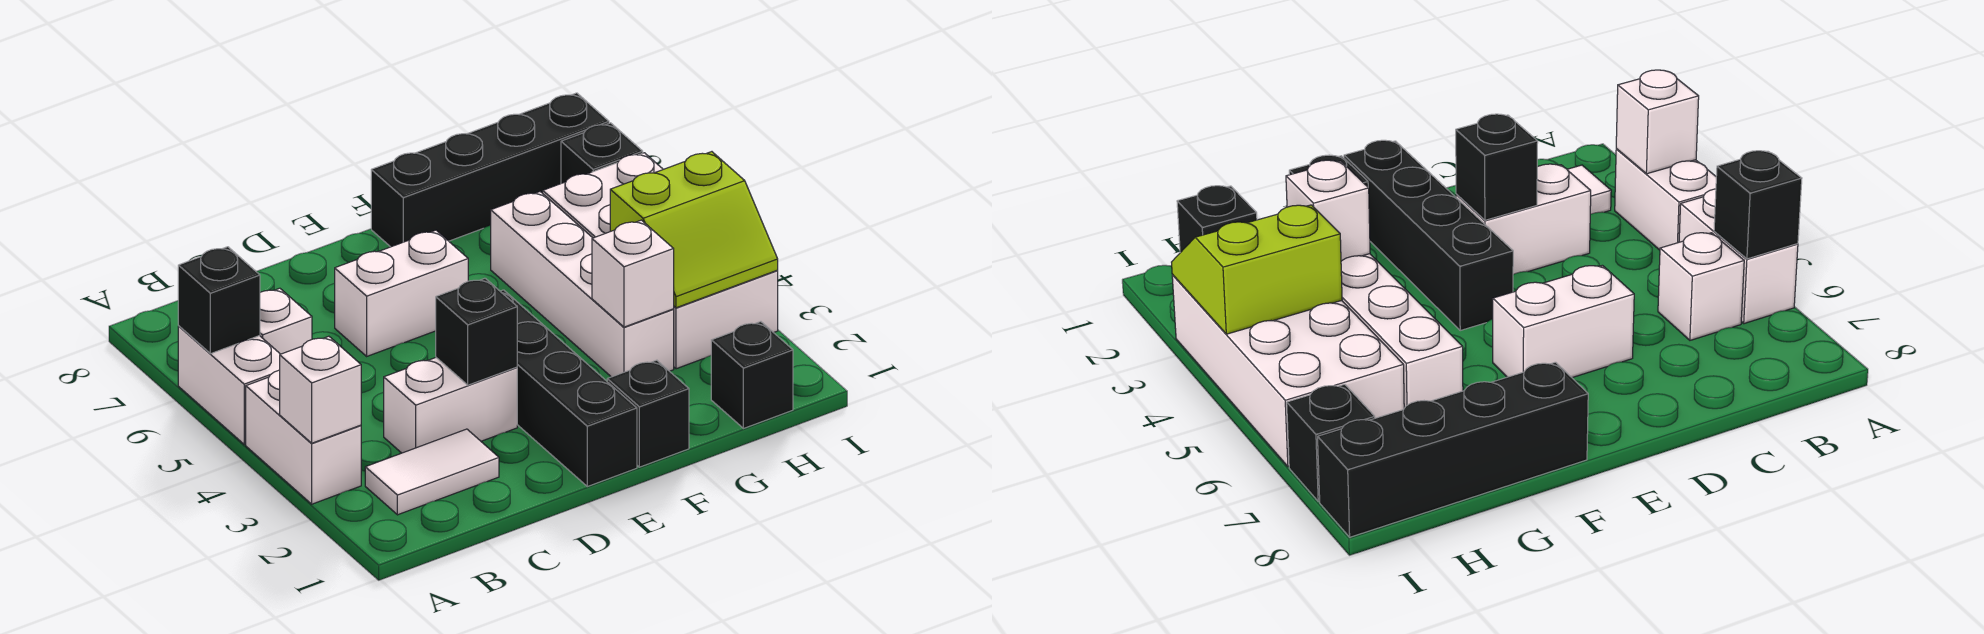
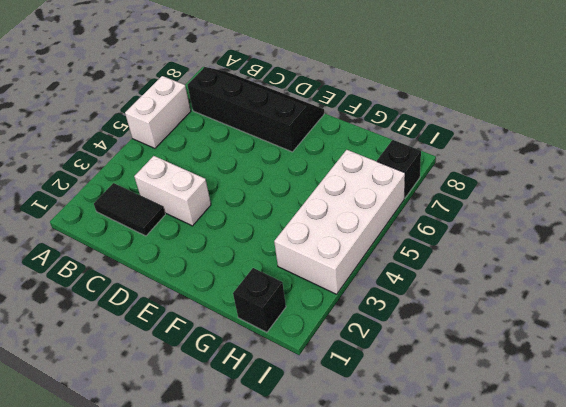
black 1x2 tile [94,183,165,236] -> white 1x2 tile [365,429,499,515]
black 2x4 slope [187,67,324,152] -> none
none -> white 1x2 brick [246,370,361,504]
none -> white 1x1 brick [260,288,312,354]
none -> white 1x2 brick [335,230,468,356]

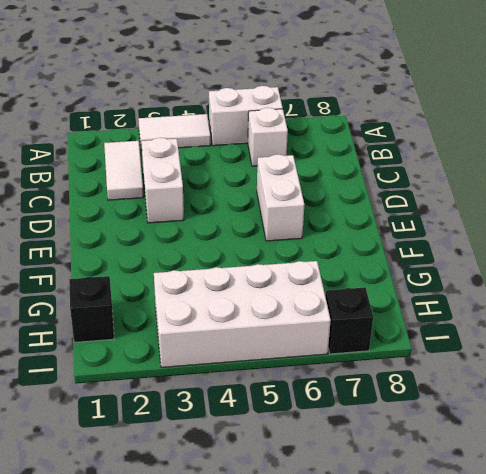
white 1x2 tile [138,114,211,150] -> white 1x2 brick [246,370,361,504]
none -> black 1x4 brick [500,290,637,487]
none -> black 1x1 brick [607,360,689,467]
none -> black 1x4 brick [371,93,609,247]

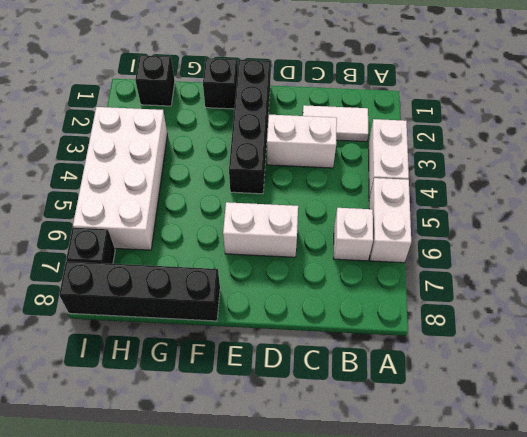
none -> white 1x4 brick [491,192,674,377]
none -> white 1x1 brick [280,336,361,443]
none -> black 1x1 brick [178,247,260,354]

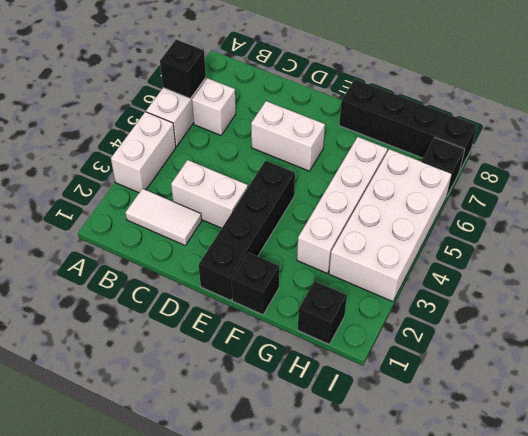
none -> white 1x1 brick [280,336,361,443]
none -> black 1x1 brick [436,278,517,385]
none -> white 1x1 brick [592,220,674,327]

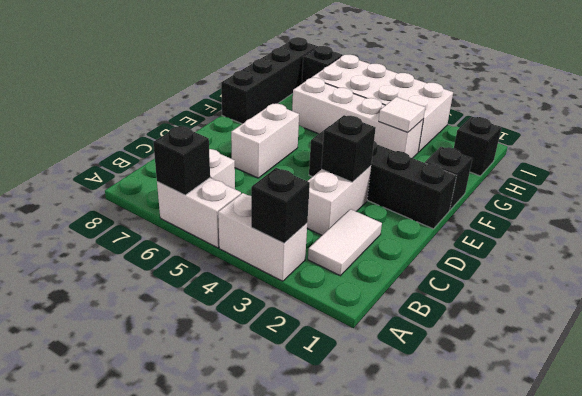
black 1x1 brick [251,168,310,243] -> white 1x1 brick [280,336,361,443]
white 1x1 tile [379,97,425,133] -> white 1x1 brick [592,220,674,327]
none -> lime 2x2 slope [610,152,778,308]

